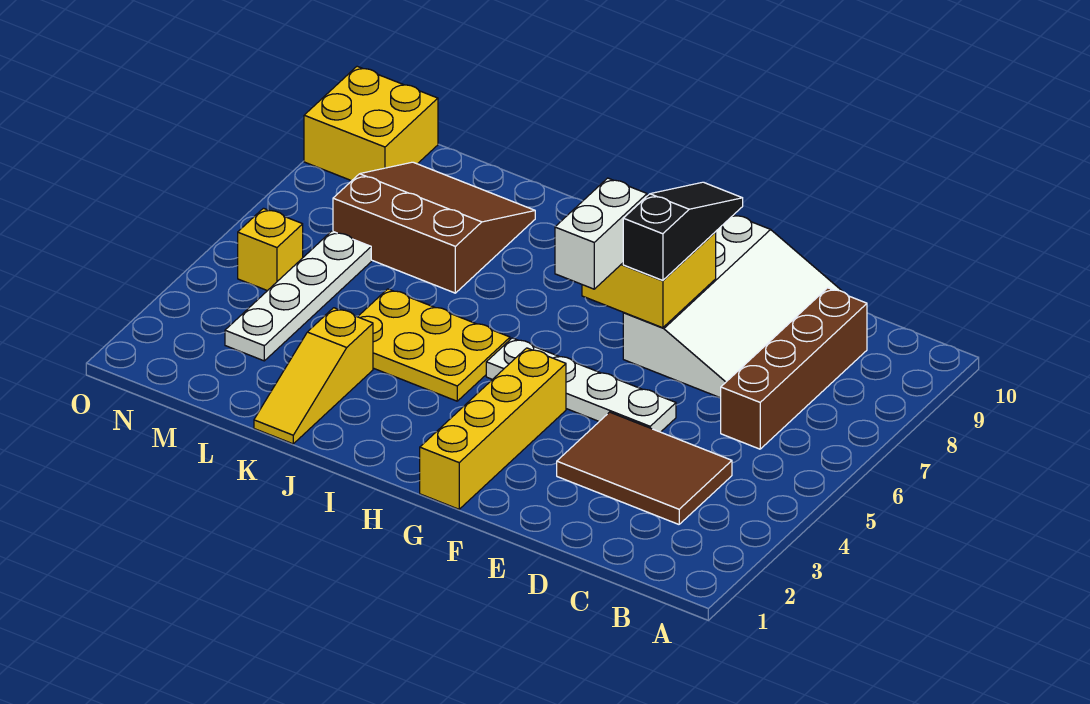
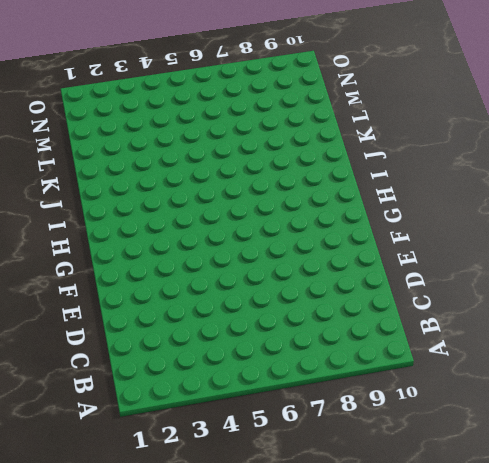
none -> brown 2x3 tile [557,412,732,524]
none -> brown 1x4 brick [721,288,867,449]
none -> white 3x4 slope [623,215,843,398]

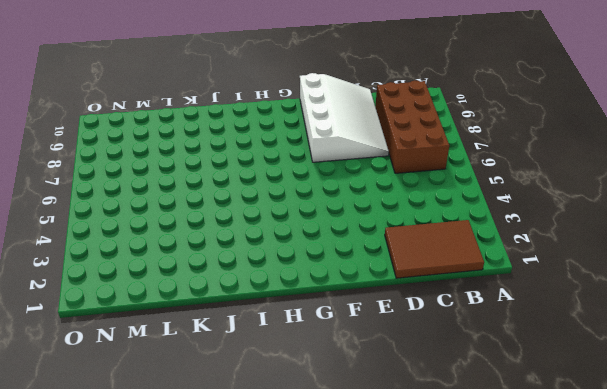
brown 2x3 tile [385,220,484,278] -> brown 2x3 tile moved to [557,412,732,524]
brown 2x4 brick [375,81,449,173] -> brown 1x4 brick [721,288,867,449]
none -> white 1x4 plate [486,338,676,432]
none -> yellow 1x4 brick [420,348,566,509]
none -> yellow 2x3 plate [358,289,510,401]

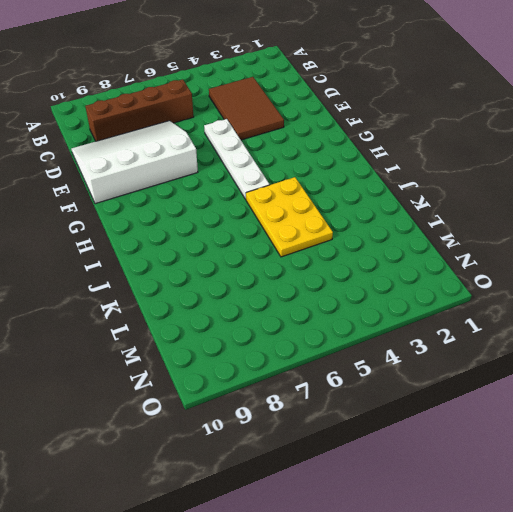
none -> yellow 1x4 brick [420,348,566,509]
none -> yellow 1x3 slope [254,308,373,444]
none -> brown 3x3 slope [333,162,535,293]

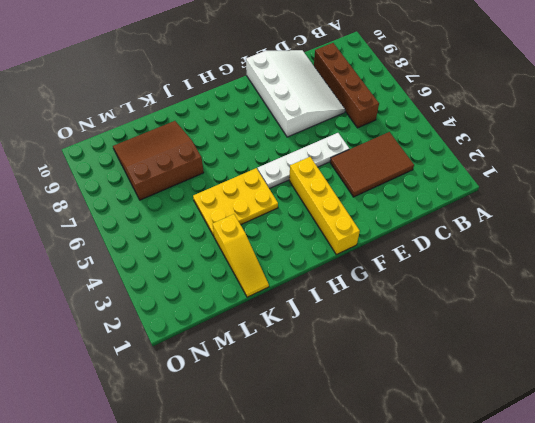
none -> white 1x4 plate [225,231,371,361]
none -> yellow 1x1 brick [238,208,303,291]
none -> yellow 2x2 brick [304,66,438,181]

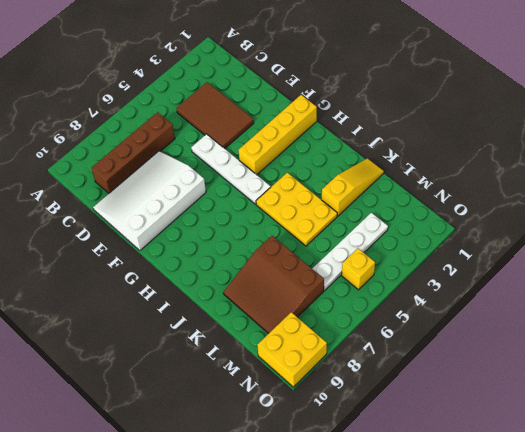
none -> yellow 2x2 brick [582,232,716,328]
none -> black 1x3 slope [623,182,743,280]
none -> white 1x2 brick [555,178,647,289]

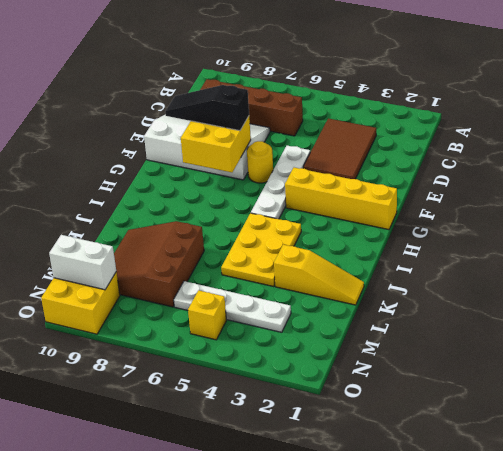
yellow 1x1 round brick [247,141,273,183] -> none
white 1x2 brick [49,235,116,290] -> white 1x2 brick moved to [555,178,647,289]

